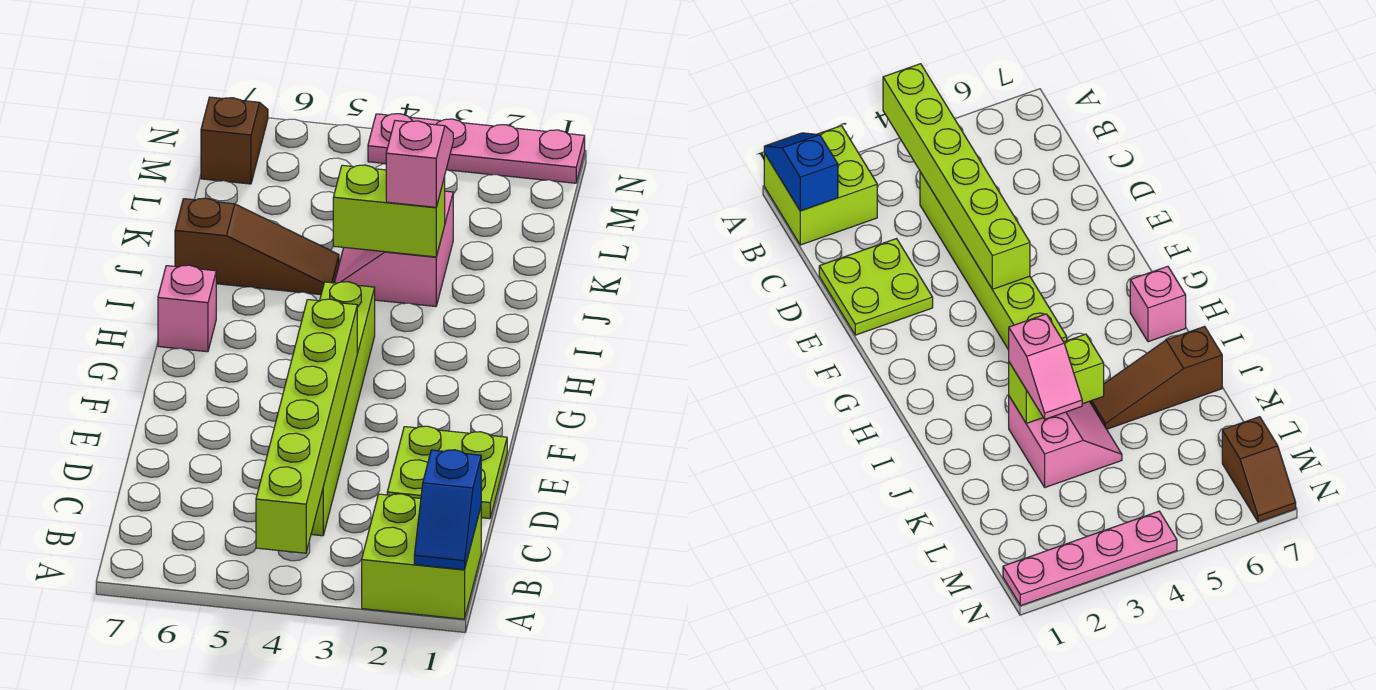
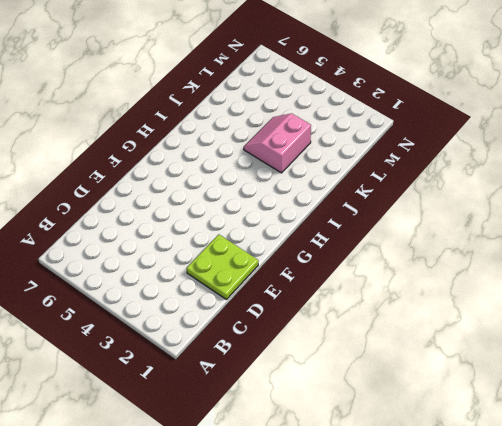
none -> lime 2x2 brick [362,494,481,619]
none -> lime 1x6 brick [311,282,375,536]
none -> pink 1x1 brick [158,265,216,352]

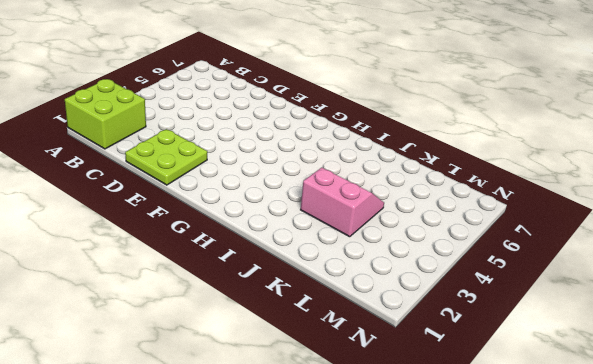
none -> lime 1x6 brick [311,282,375,536]
none -> pink 1x1 brick [158,265,216,352]
none -> brown 1x3 slope [175,198,339,295]

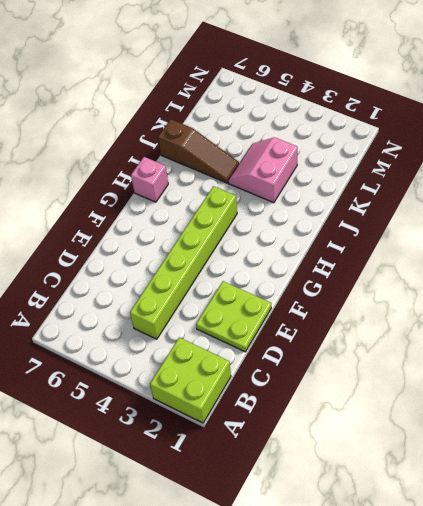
none -> brown 1x2 slope [201,97,268,184]
none -> pink 1x4 plate [368,114,585,183]
none -> blue 1x2 slope [414,450,481,570]

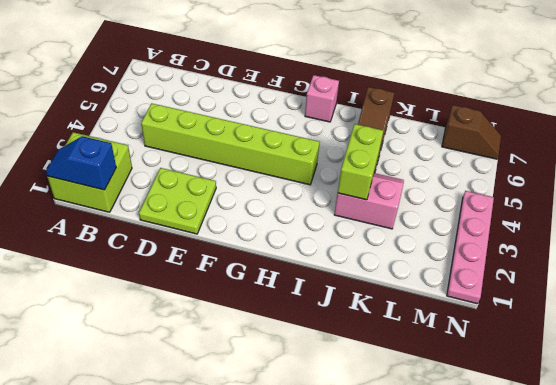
none -> lime 1x6 brick [256,299,357,553]
none -> pink 1x2 slope [386,121,453,207]

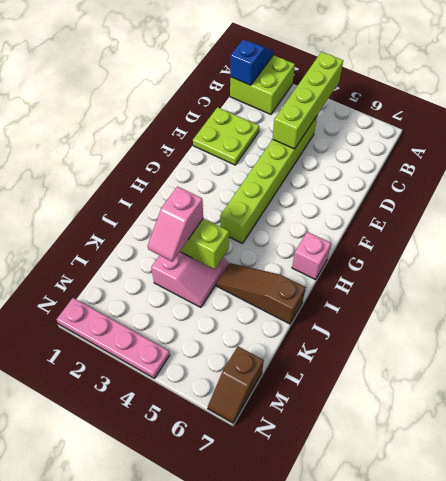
lime 1x4 brick [273,52,343,149] -> lime 1x6 brick [256,299,357,553]

